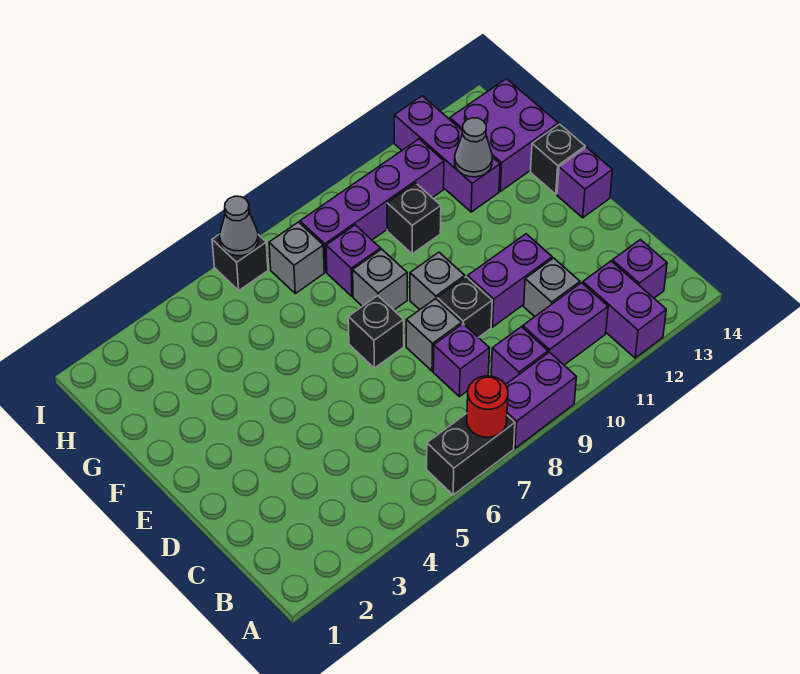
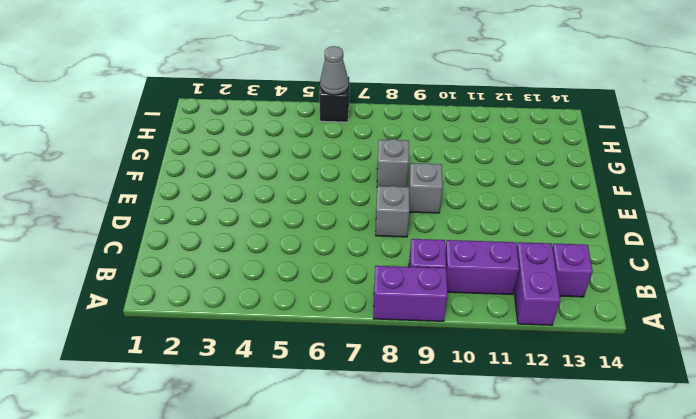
none -> black 1x2 brick [427,413,515,495]
none -> purple 1x1 brick [433,324,490,397]
none -> grey 1x1 brick [524,258,580,317]

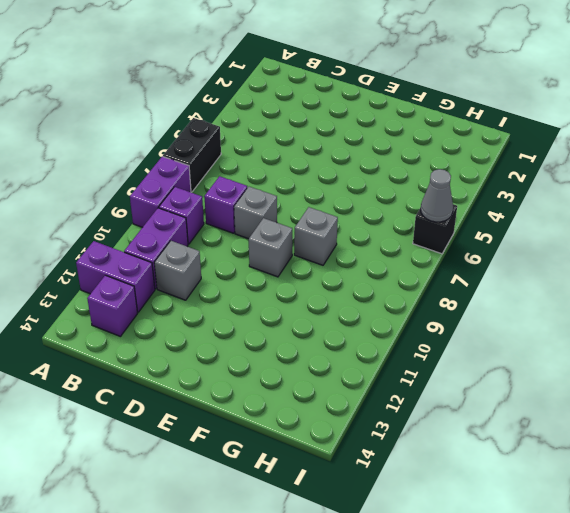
none -> black 1x1 brick [437,277,492,338]
none -> purple 1x2 brick [468,234,552,327]
none -> black 1x1 brick [348,296,404,368]

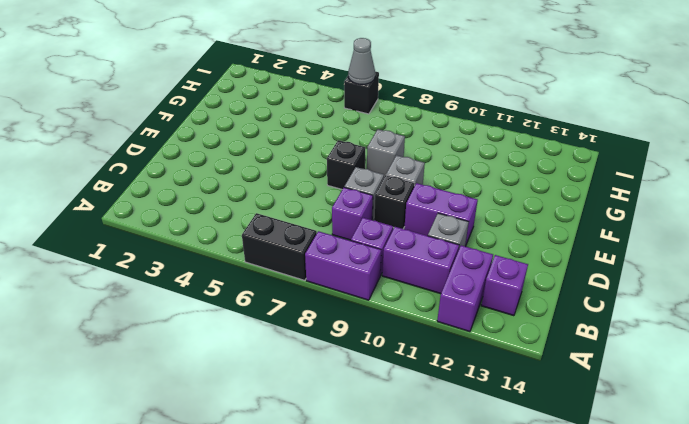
none -> purple 1x1 brick [557,147,612,218]
none -> black 1x1 brick [530,124,585,194]
none -> purple 1x1 brick [326,225,381,296]

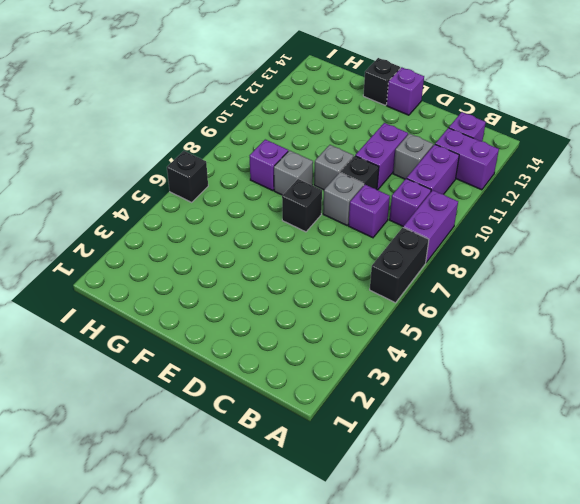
none -> black 1x1 brick [387,183,441,254]
none -> purple 1x3 brick [394,96,500,212]
none -> purple 2x2 brick [450,79,558,191]

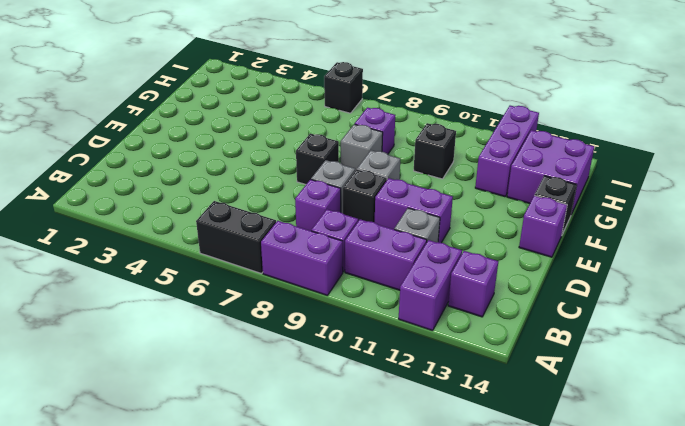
none -> grey 1x1 brick [269,222,324,293]
none -> purple 1x4 brick [300,139,444,272]
none -> red 1x1 round brick [467,376,508,437]

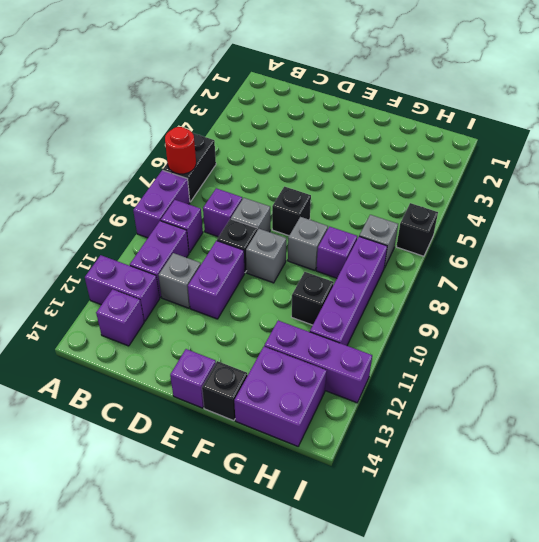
none -> grey 1x1 cone [455,118,492,177]
none -> grey 1x1 cone [220,196,258,256]

